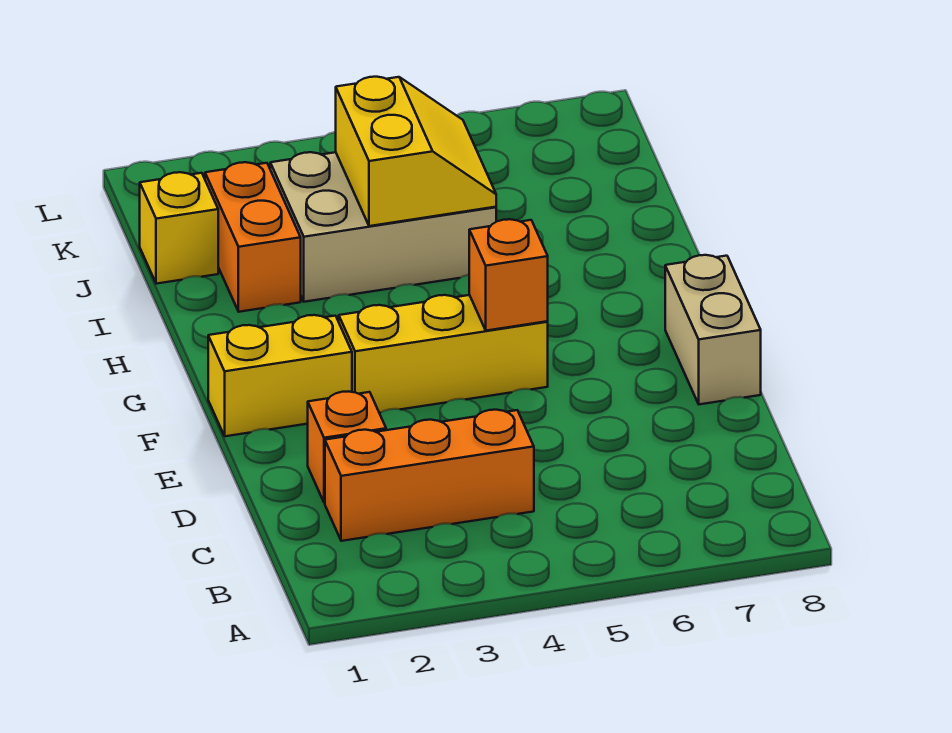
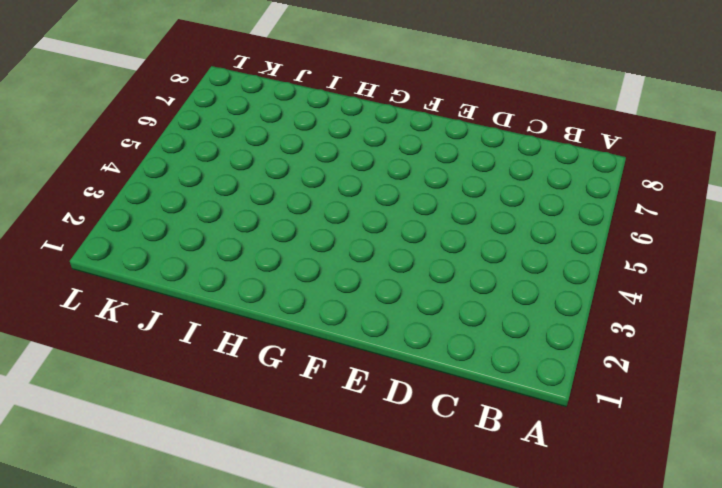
none -> orange 1x3 brick [325,410,534,541]
none -> orange 1x1 brick [308,391,386,503]

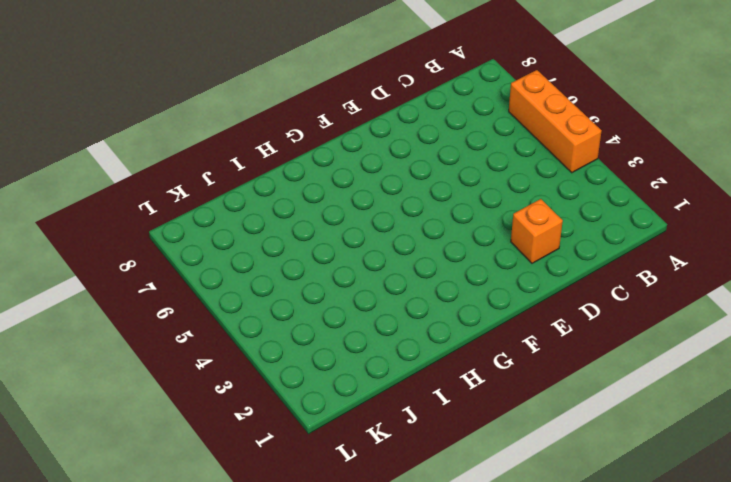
orange 1x3 brick [509,70,601,173] -> orange 1x3 brick moved to [325,410,534,541]
none -> tan 1x2 brick [665,255,761,404]
none -> yellow 1x2 brick [208,315,352,436]

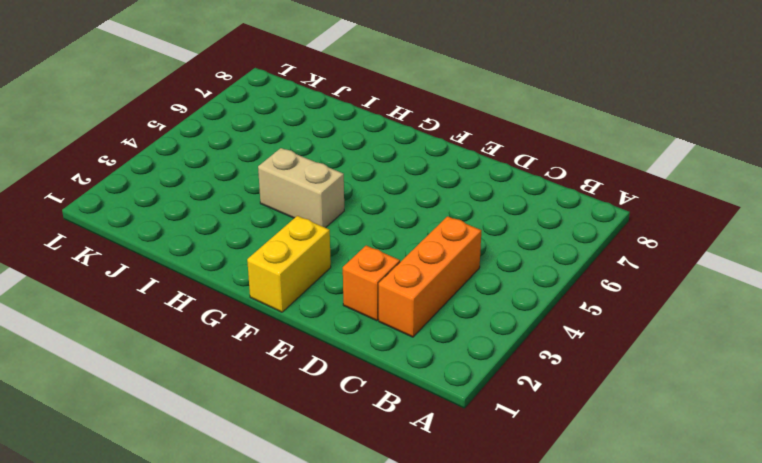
tan 1x2 brick [258,148,344,228] -> tan 1x2 brick moved to [665,255,761,404]
none -> yellow 1x3 brick [339,295,548,413]
none -> orange 1x2 brick [205,162,301,312]

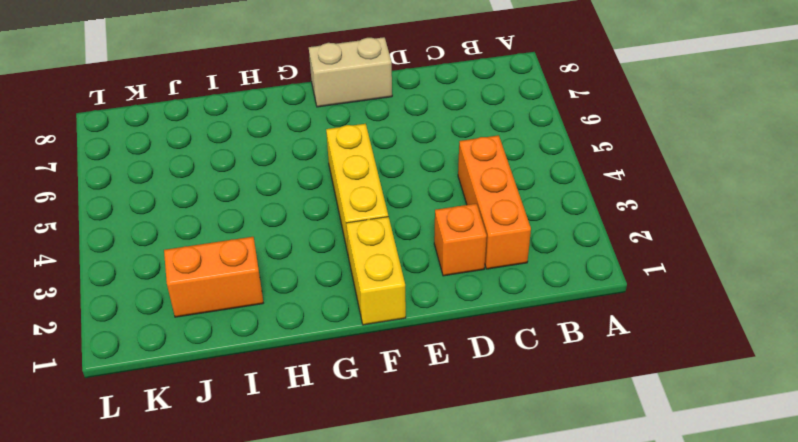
none -> tan 2x3 brick [270,152,497,302]
none -> yellow 1x1 brick [140,172,218,284]

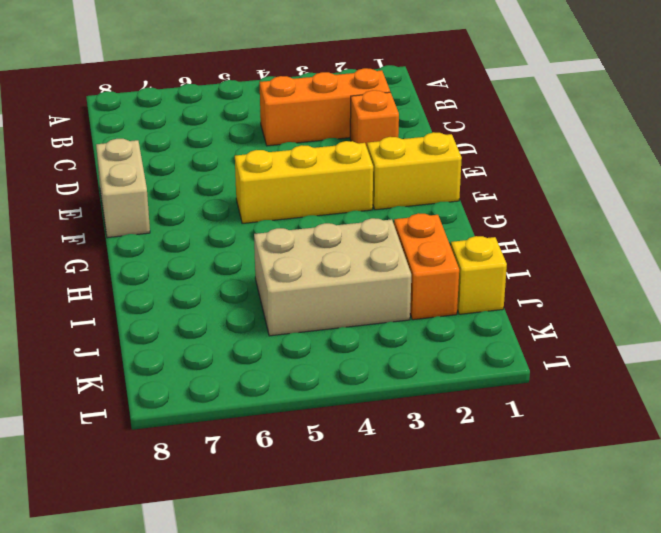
none -> orange 1x1 brick [469,219,548,331]
none -> yellow 2x2 slope [336,77,496,226]

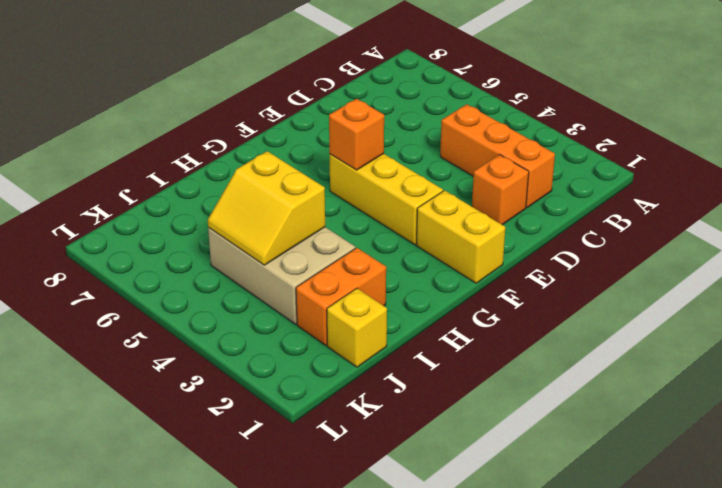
yellow 2x2 slope [208,151,325,265] -> yellow 2x2 slope turned to [336,77,496,226]
none -> tan 1x2 brick [665,255,761,404]

